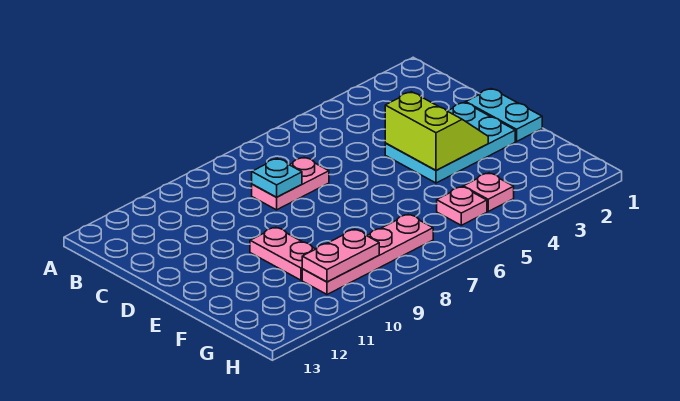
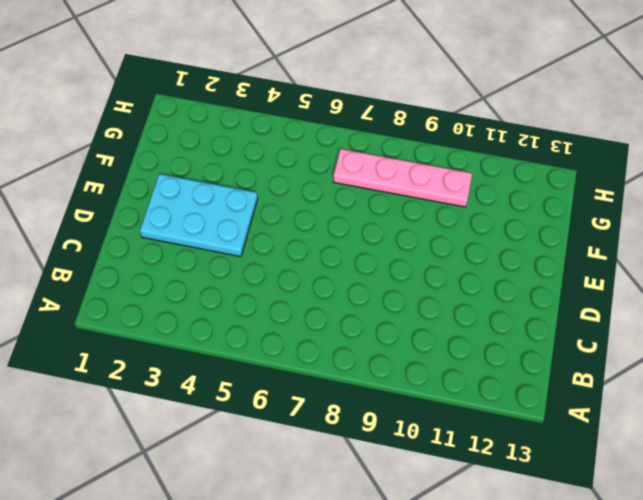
none -> pink 1x2 plate [252,157,329,210]
none -> cyan 1x2 plate [466,89,542,141]

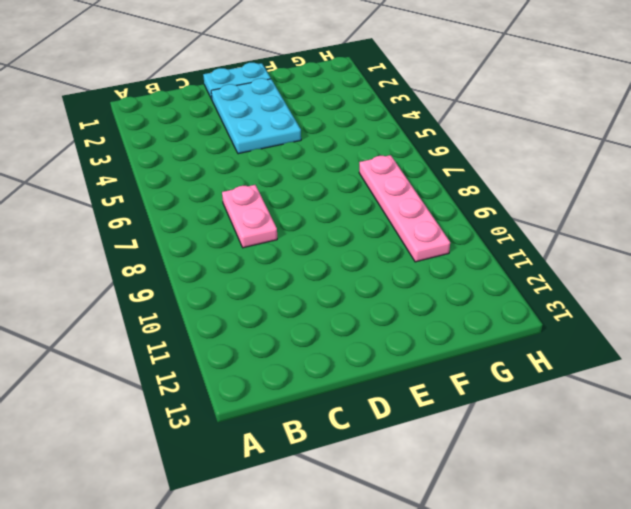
none -> pink 1x2 plate [250,227,315,280]
none -> pink 1x1 plate [463,173,514,211]

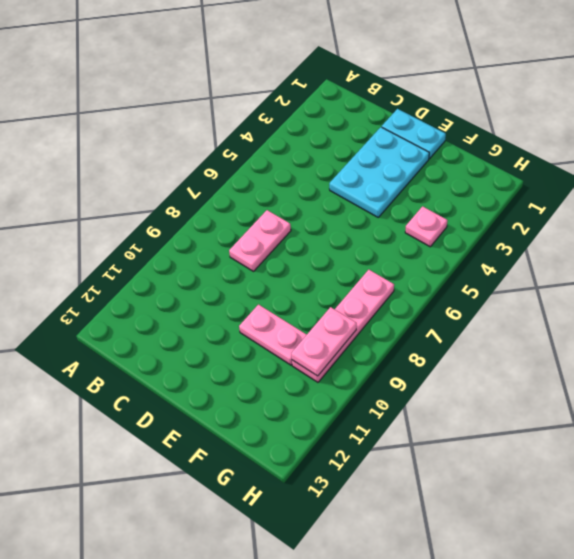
none -> pink 1x1 plate [437,187,487,225]
none -> cyan 1x1 plate [252,158,302,197]

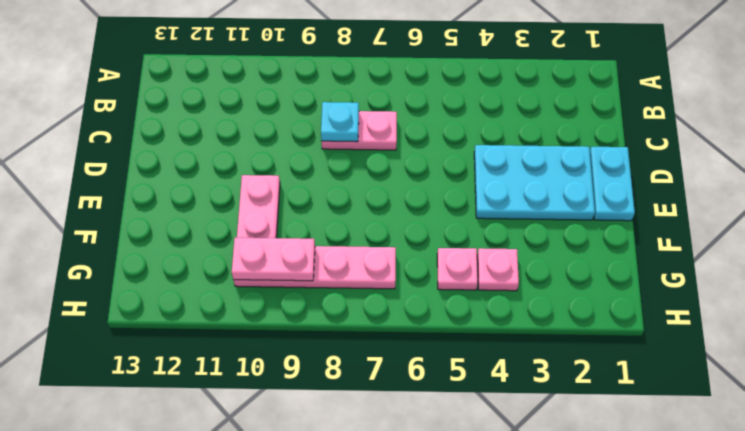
none -> lime 2x2 slope [385,92,488,170]

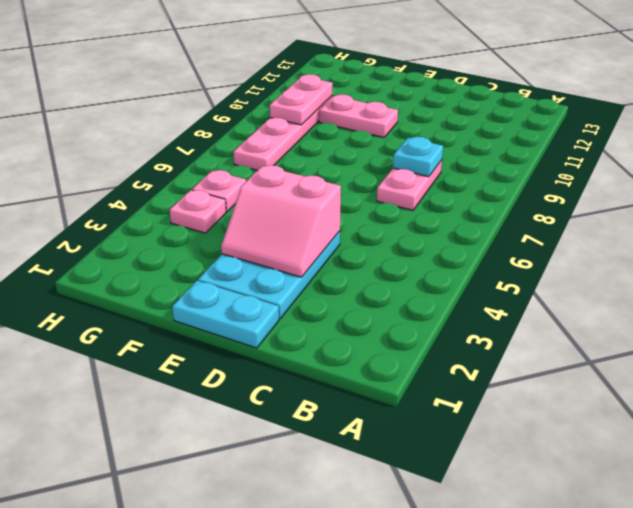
pink 2x2 slope [221,165,341,277] -> lime 2x2 slope [385,92,488,170]

